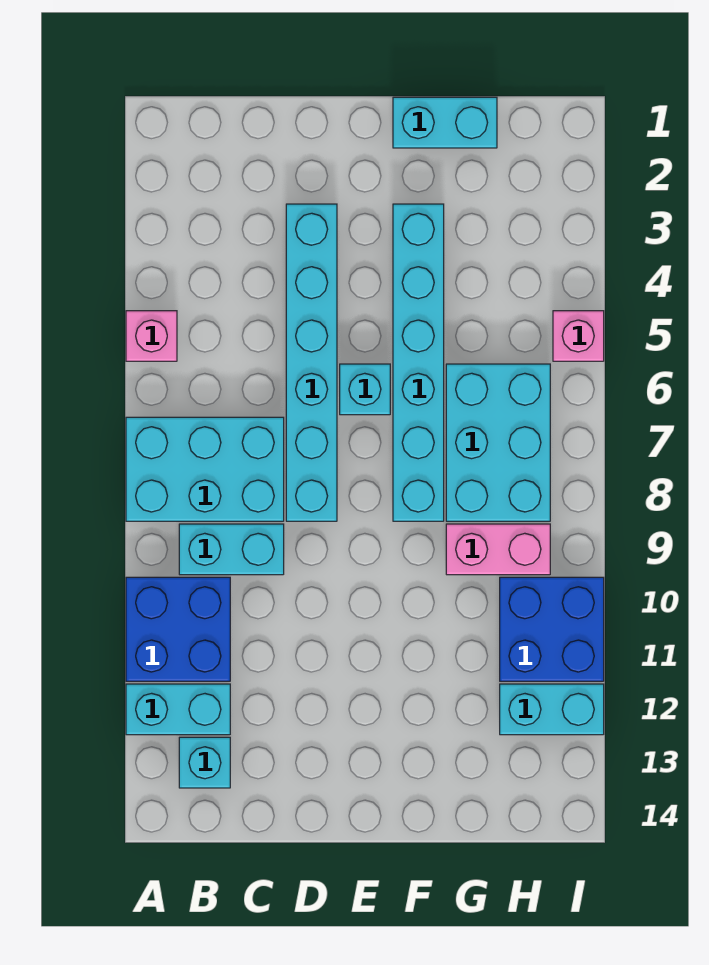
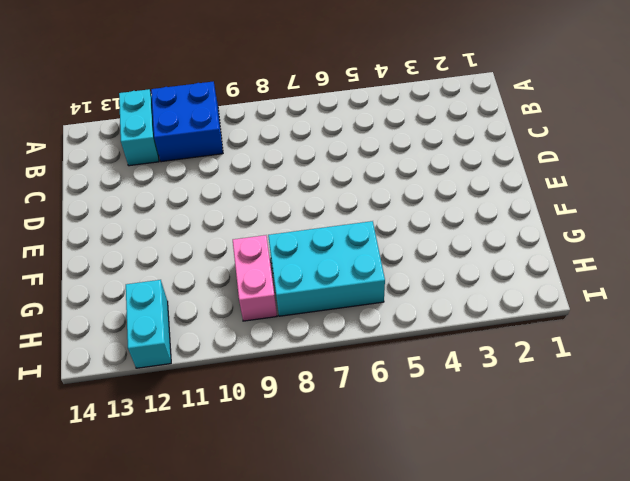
none -> pink 1x1 brick [126,311,177,361]
none -> cyan 2x3 brick [126,417,284,521]
none -> cyan 1x2 brick [179,524,284,575]

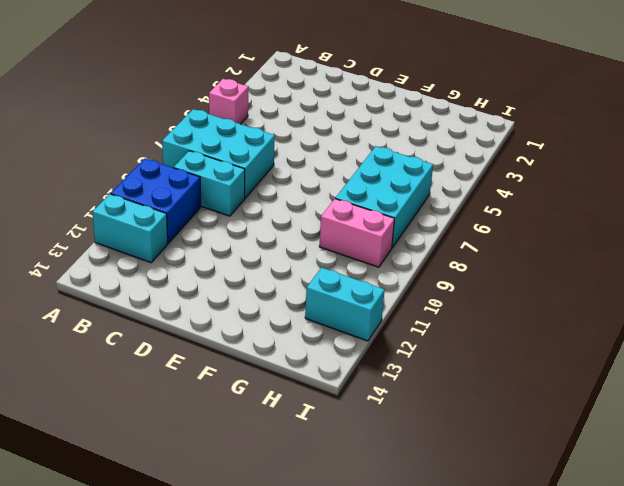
none -> cyan 1x1 brick [179,737,230,788]
none -> cyan 1x6 brick [286,204,337,521]
none -> cyan 1x1 brick [340,364,390,415]

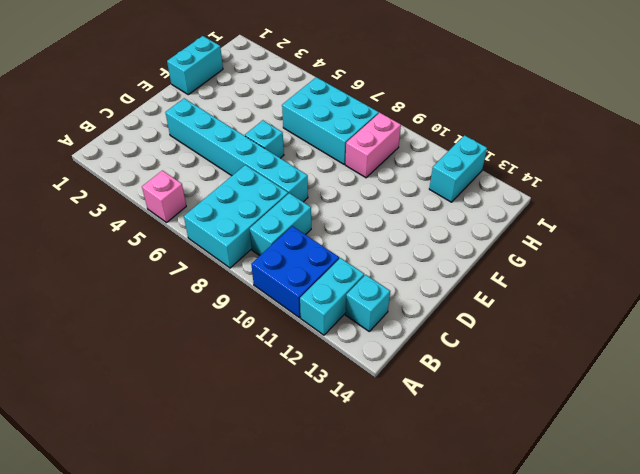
none -> cyan 1x6 brick [393,204,444,521]
none -> blue 2x2 brick [500,577,604,681]
none -> pink 1x1 brick [553,311,604,361]

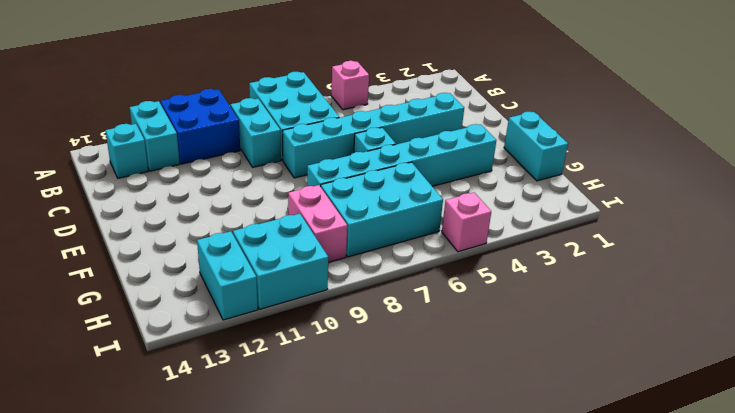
cyan 2x2 brick [233,214,328,309] -> blue 2x2 brick [500,577,604,681]

